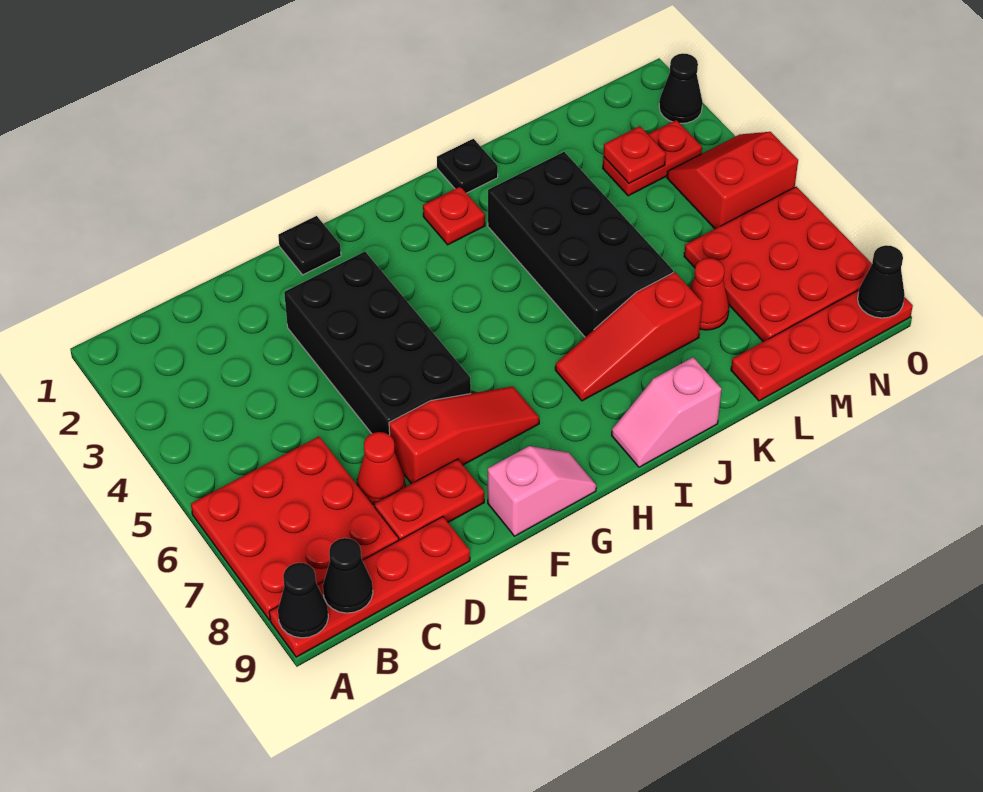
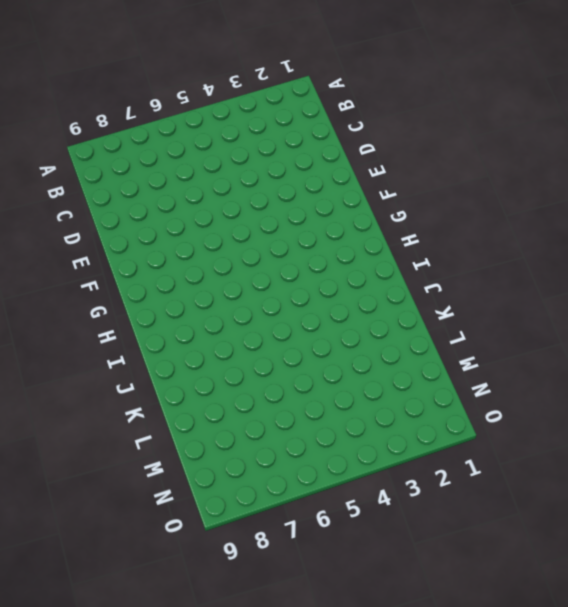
none -> red 3x3 plate [191,437,399,620]
none -> red 1x4 plate [269,517,470,657]
none -> red 1x1 cone [357,432,405,505]

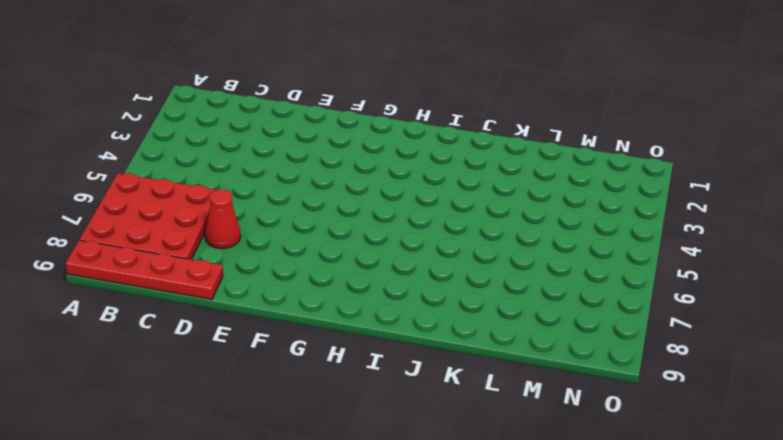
none -> red 1x2 plate [375,459,484,540]
none -> black 2x4 brick [284,252,471,435]
none -> red 1x3 slope [389,386,539,484]

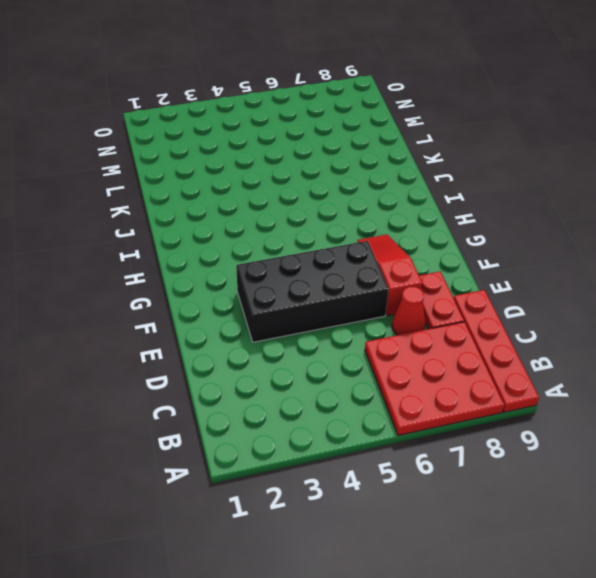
none -> black 1x1 plate [278,216,341,275]
none -> pink 1x2 slope [488,446,596,536]
none -> red 1x1 plate [423,187,485,245]

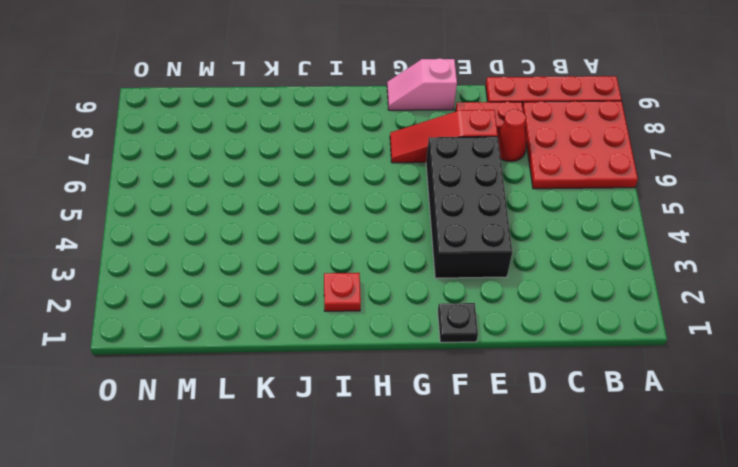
none -> red 1x3 slope [555,272,702,401]
none -> pink 1x2 slope [612,357,721,467]
none -> black 1x1 plate [437,139,498,193]

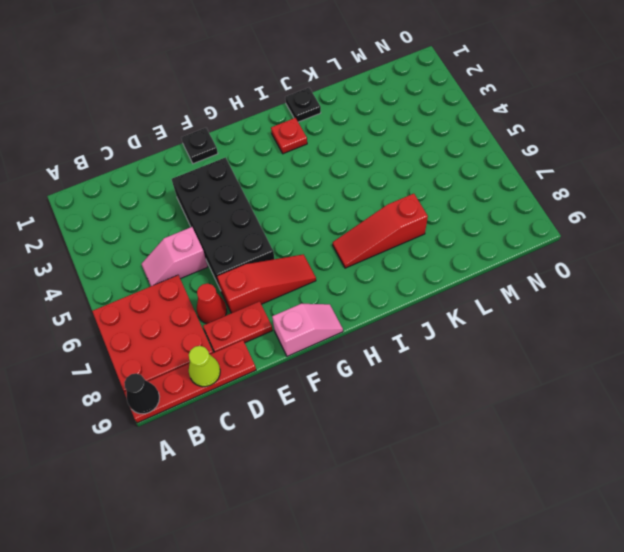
pink 1x2 slope [141,227,208,286] -> pink 1x2 slope moved to [612,357,721,467]
lime 1x1 cone [189,346,220,387] -> none
none -> black 2x4 brick [488,152,673,337]
none -> red 1x1 cone [690,258,729,330]
none -> red 1x4 plate [731,290,913,401]

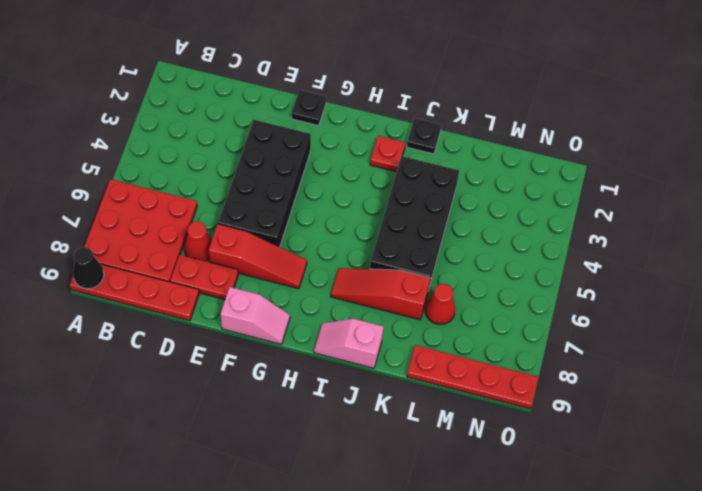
none -> red 1x2 plate [603,120,702,196]
none -> red 3x3 plate [684,187,872,342]
none -> red 2x2 slope [667,132,798,229]

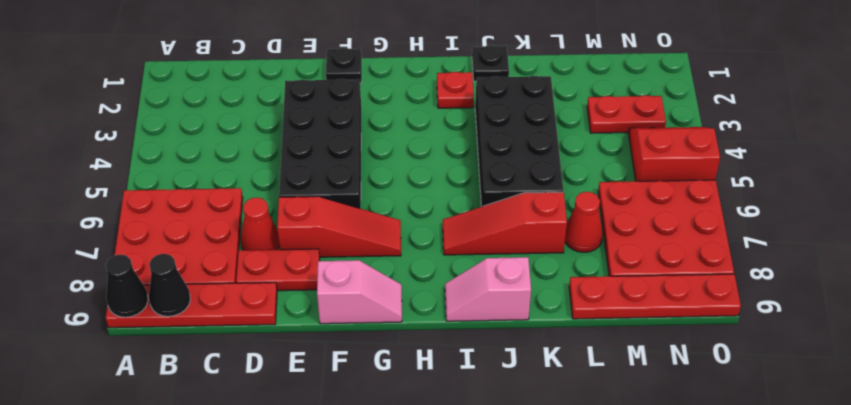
none -> black 1x1 cone [659,53,703,123]
none -> red 1x1 plate [603,126,666,184]
none -> black 1x1 cone [858,245,905,318]

